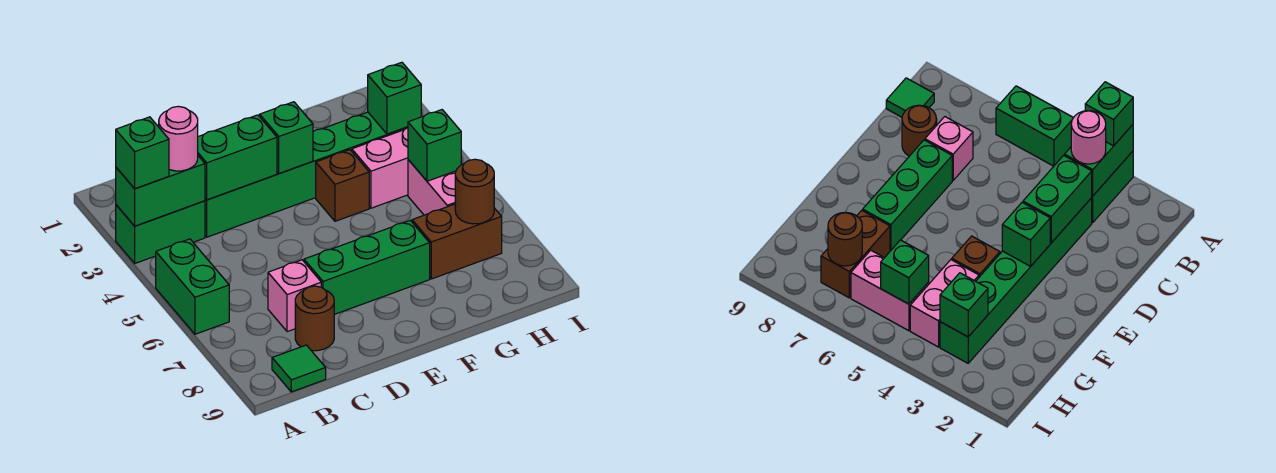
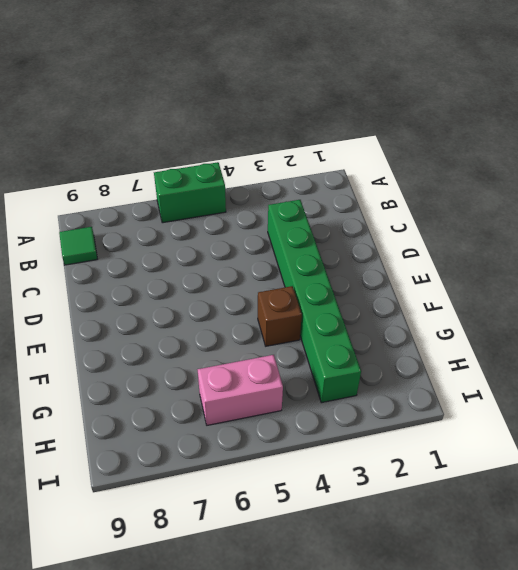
none -> green 1x2 brick [116,201,205,263]
none -> pink 1x1 brick [268,260,321,332]
none -> brown 1x1 round brick [295,286,334,351]

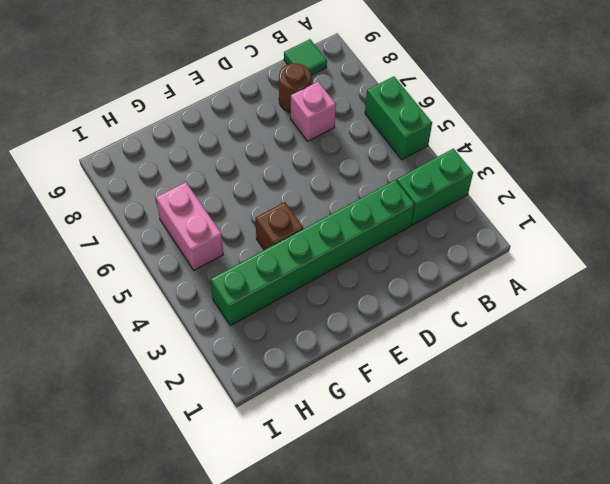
none -> green 1x3 brick [304,220,430,314]
none -> pink 1x2 brick [352,128,408,208]
none -> brown 1x2 brick [412,204,502,279]

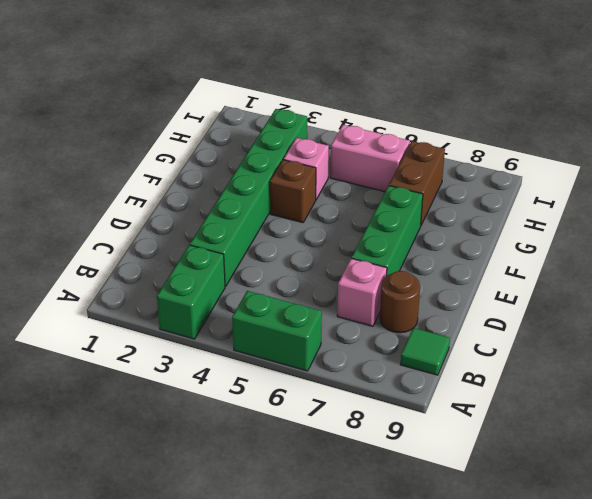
pink 1x1 brick [284,138,329,199] -> pink 1x2 brick [352,128,408,208]
none -> green 1x2 brick [116,156,205,226]
none -> green 1x2 brick [198,115,277,200]
none -> green 1x1 brick [260,102,313,174]

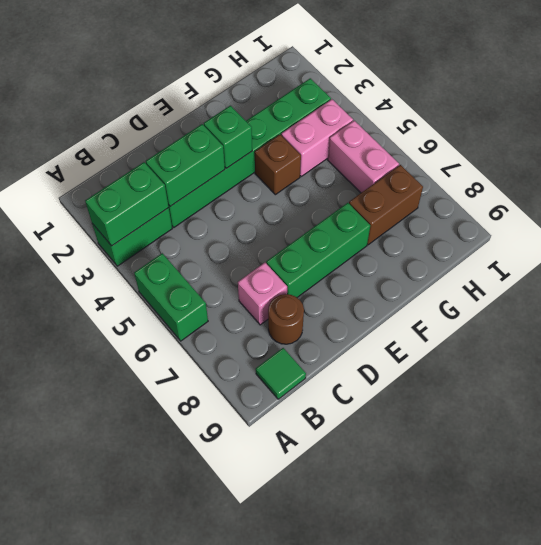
none -> green 1x1 brick [368,62,421,134]
none -> green 1x1 brick [408,110,461,181]
none -> brown 1x1 round brick [455,159,494,224]

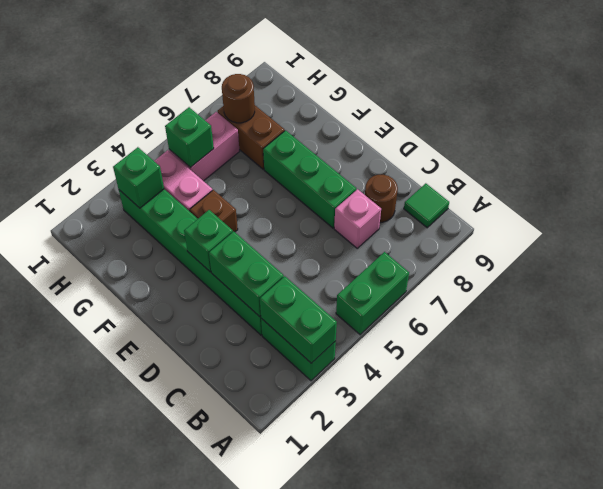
none -> green 1x1 brick [116,117,169,189]
none -> pink 1x1 round brick [159,106,198,171]

